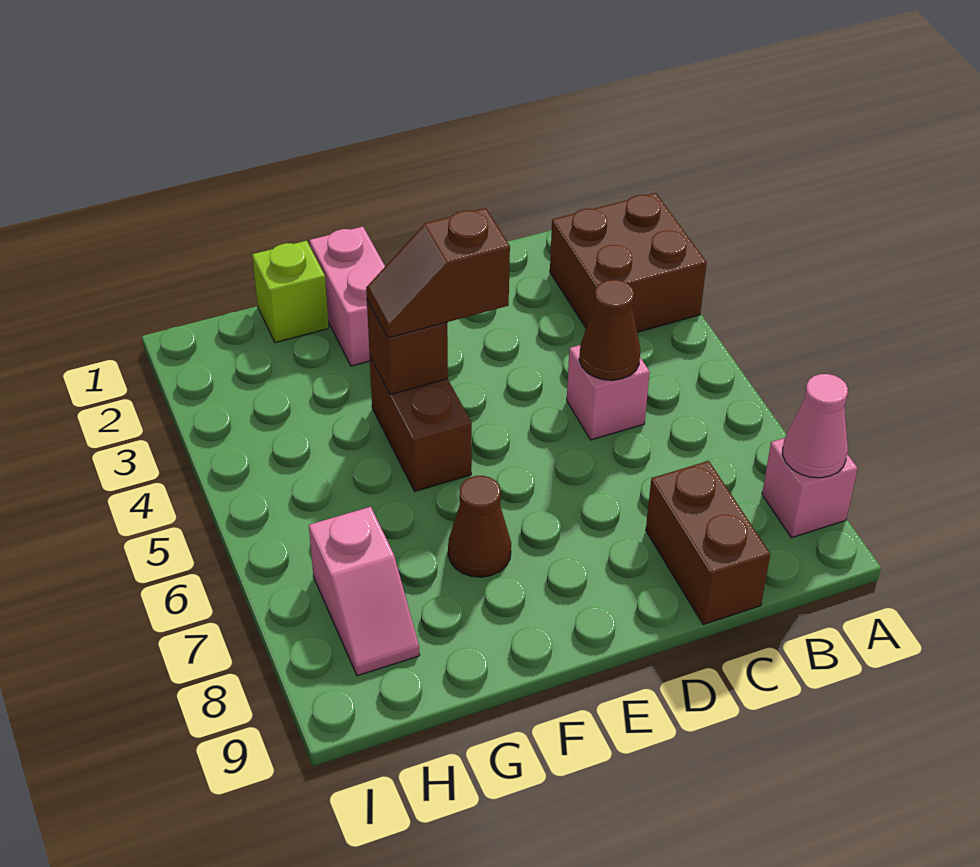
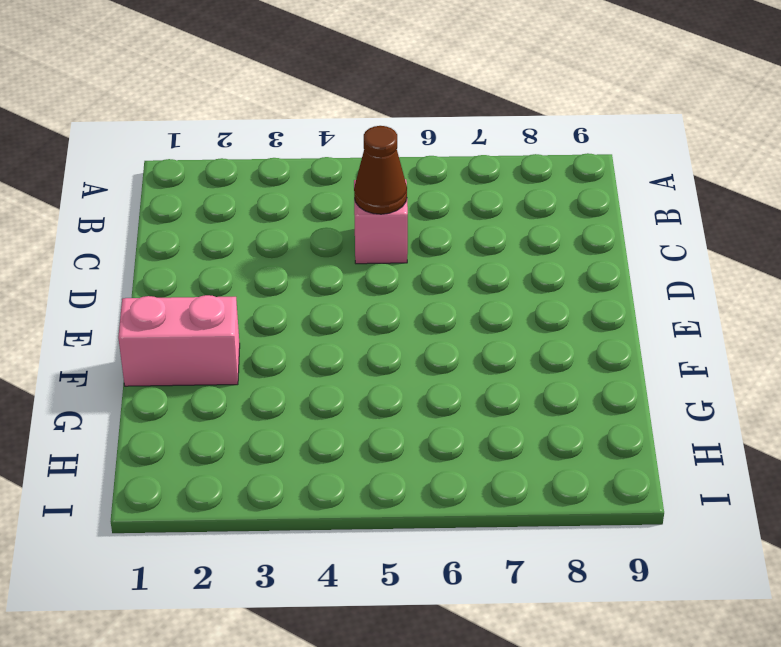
none -> brown 2x2 brick [550,193,707,332]
none -> pink 1x1 brick [762,438,858,538]
none -> brown 1x2 brick [646,461,770,625]

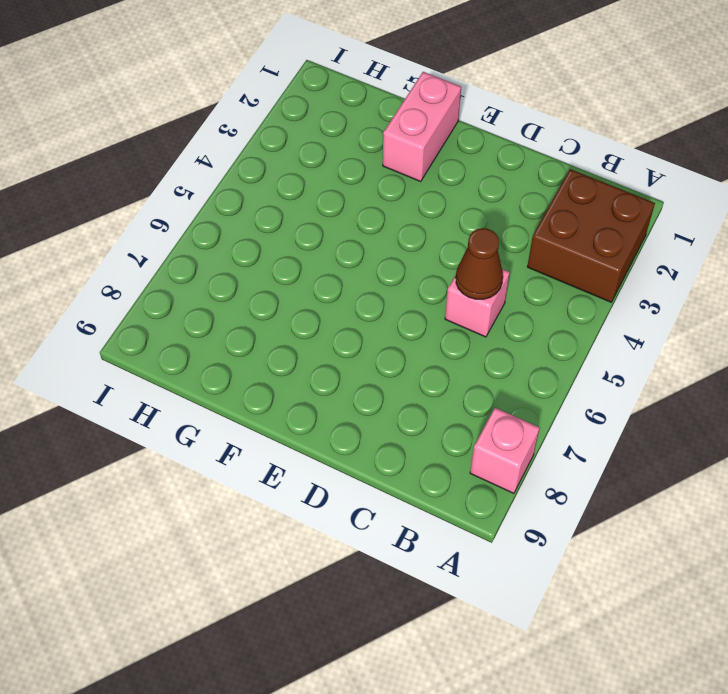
none -> brown 1x2 brick [646,461,770,625]
none -> brown 1x2 brick [370,357,472,491]
none -> brown 1x1 cone [448,476,511,577]

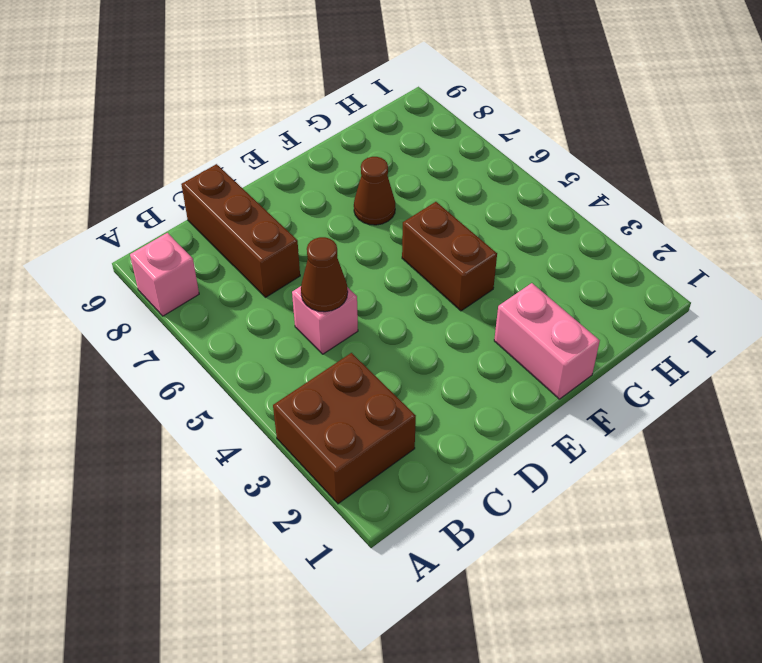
brown 1x3 brick [181,164,300,297] -> brown 1x2 brick [646,461,770,625]
none -> lime 1x1 brick [252,241,329,343]
none -> pink 1x2 slope [309,507,420,676]
none -> pink 1x1 cone [783,374,848,478]

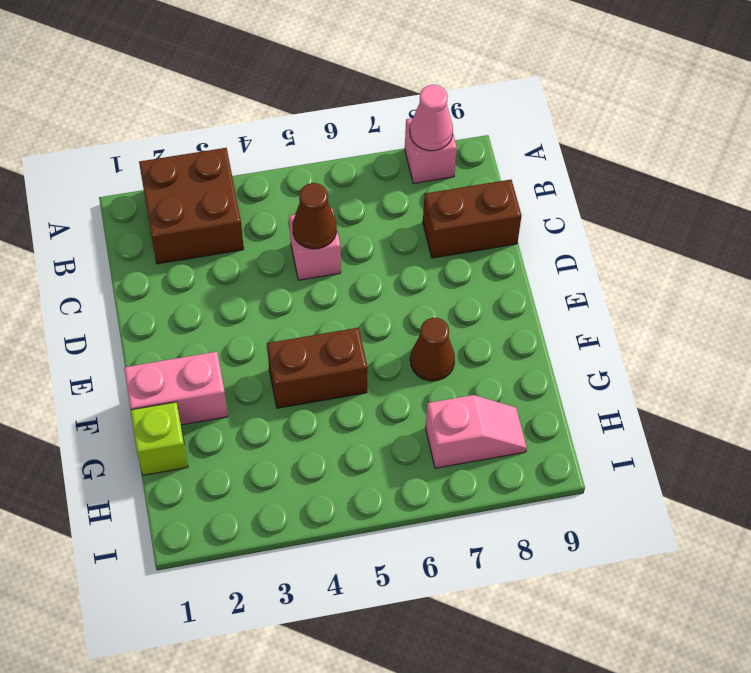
none -> brown 1x1 brick [367,300,448,395]
none -> brown 1x2 slope [366,208,510,338]

